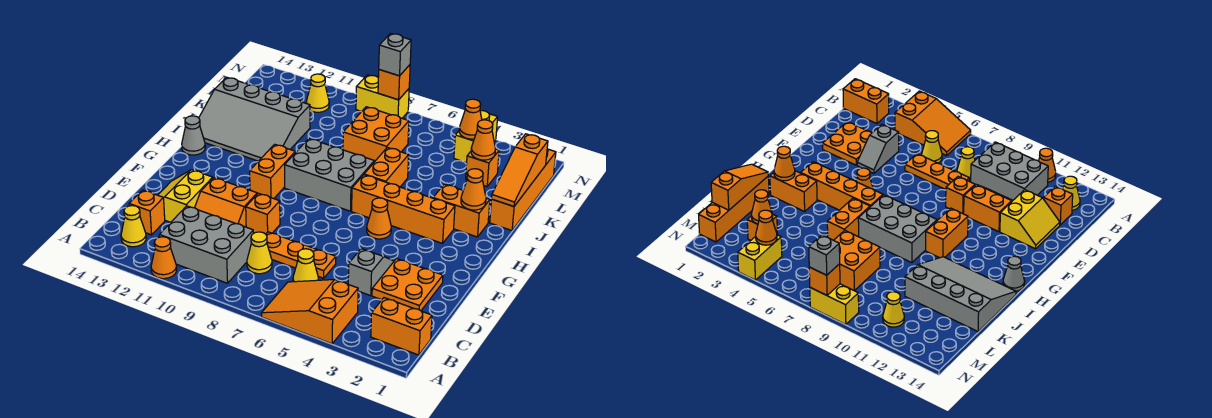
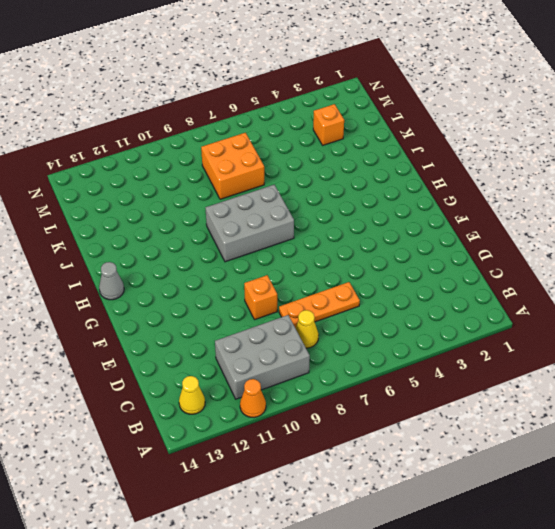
none -> orange 2x3 slope [262,280,358,344]
none -> orange 1x2 brick [371,298,432,355]
none -> yellow 1x1 cone [293,249,318,282]
none -> orange 1x1 brick [129,190,165,235]

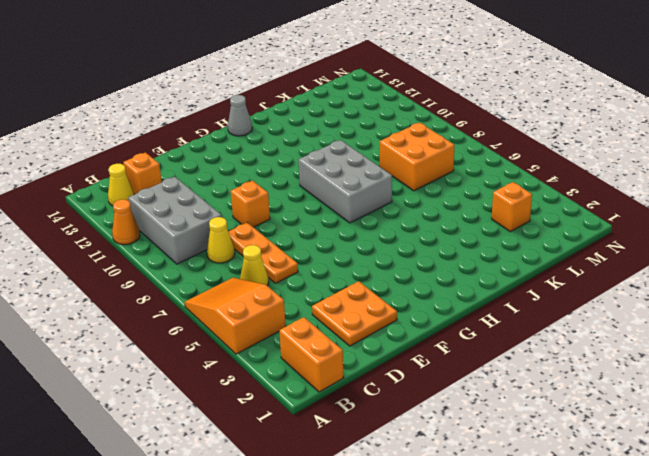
none -> grey 1x2 slope [348,249,394,296]
none -> orange 2x2 slope [195,178,257,227]
none -> yellow 2x2 slope [158,170,213,222]
none -> orange 1x1 cone [367,198,391,239]

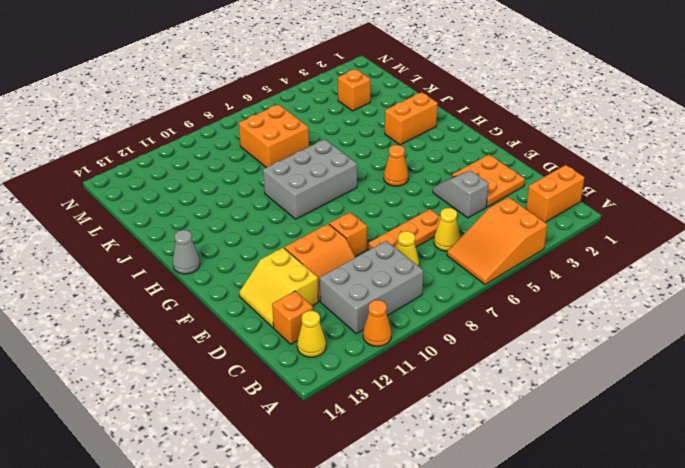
none -> orange 1x2 brick [250,144,295,199]
none -> orange 1x4 brick [352,175,455,243]
none -> orange 1x2 brick [364,147,409,187]
none -> grey 3x4 slope [199,77,310,161]

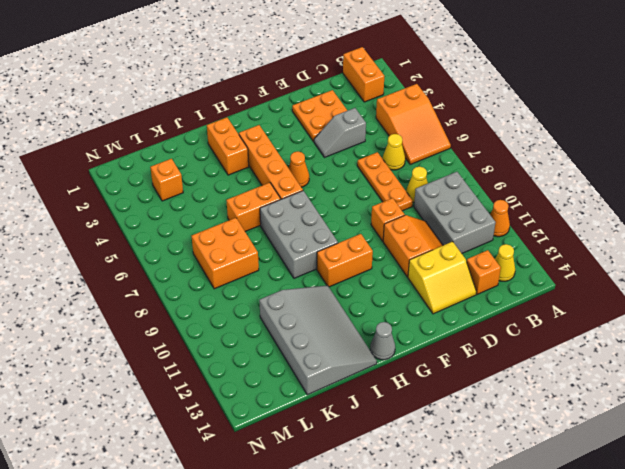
none -> orange 1x4 brick [490,149,556,231]
none -> yellow 1x2 brick [454,111,498,163]
none -> yellow 1x1 cone [306,74,329,112]
none -> yellow 1x2 brick [356,75,409,118]

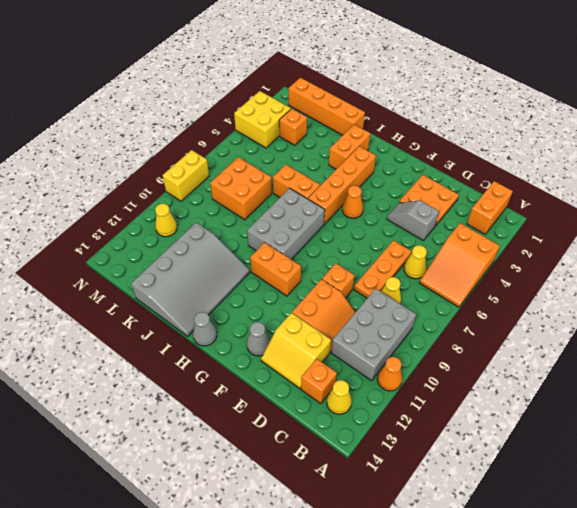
grey 1x1 cone [247,322,270,356] -> none
yellow 2x2 brick [234,91,291,148] -> yellow 1x2 brick [454,111,498,163]
none -> orange 1x1 cone [461,169,486,210]
none -> orange 1x3 slope [492,134,548,206]
none -> orange 1x1 cone [471,120,495,160]
none -> orange 1x1 cone [459,99,482,139]

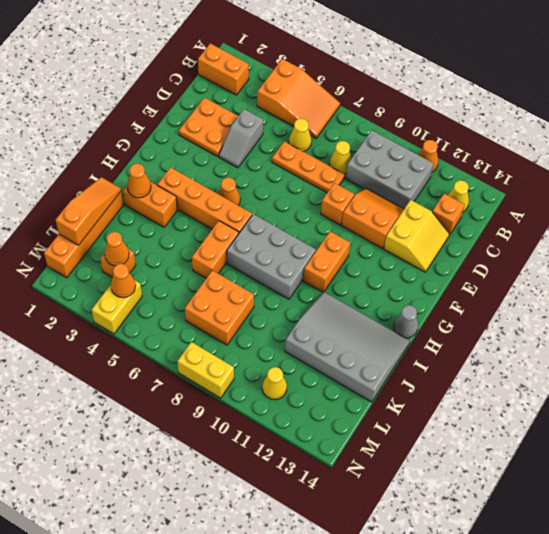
none -> orange 1x1 brick [378,65,410,100]
none -> grey 1x1 brick [379,34,411,76]

